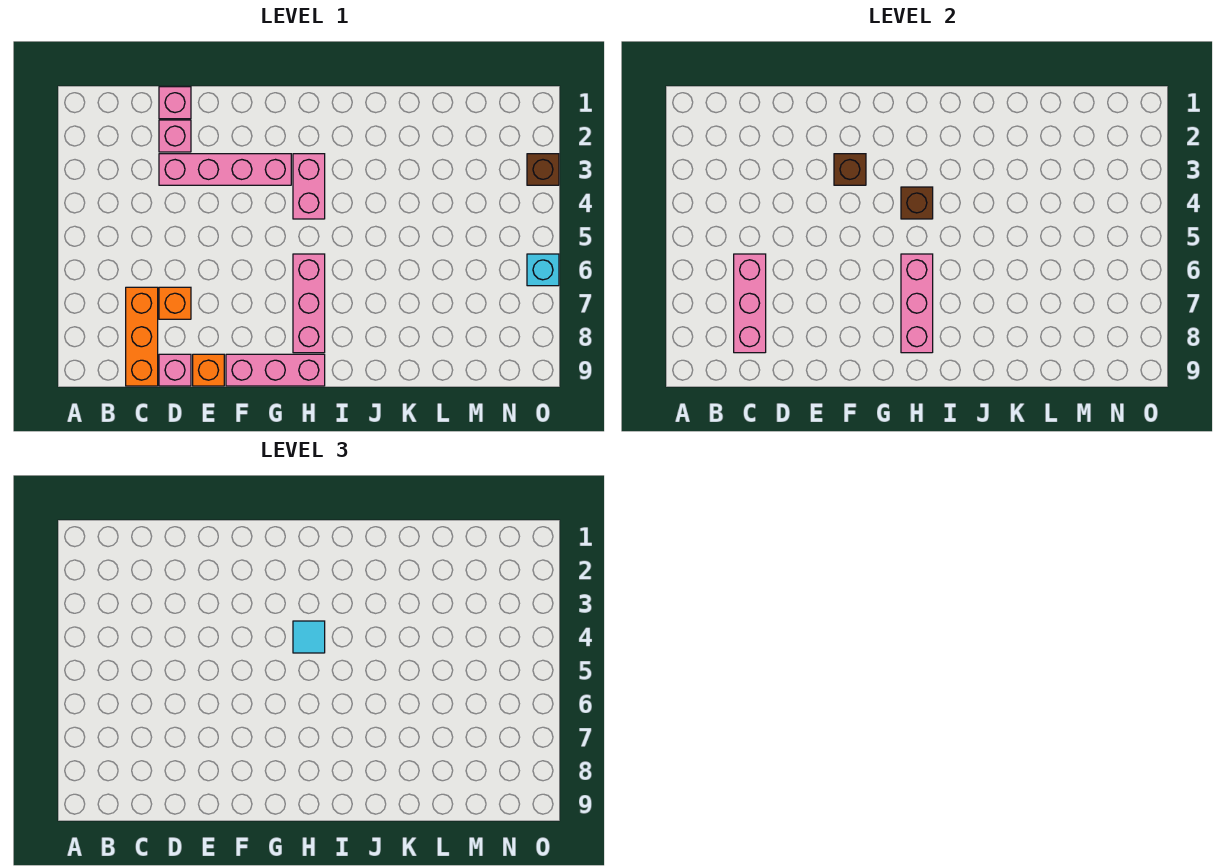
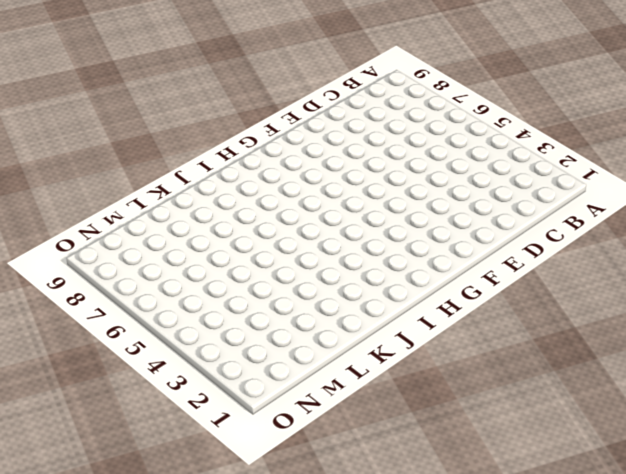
none -> orange 1x3 brick [126,287,158,386]
none -> pink 1x1 brick [159,87,191,119]
none -> pink 1x1 brick [159,120,191,152]

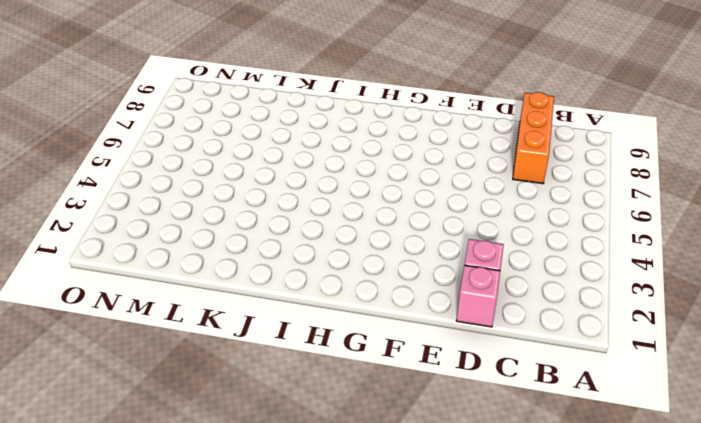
none -> pink 1x4 brick [159,154,291,185]
none -> orange 1x1 brick [159,287,191,319]
none -> pink 1x1 brick [159,354,191,386]

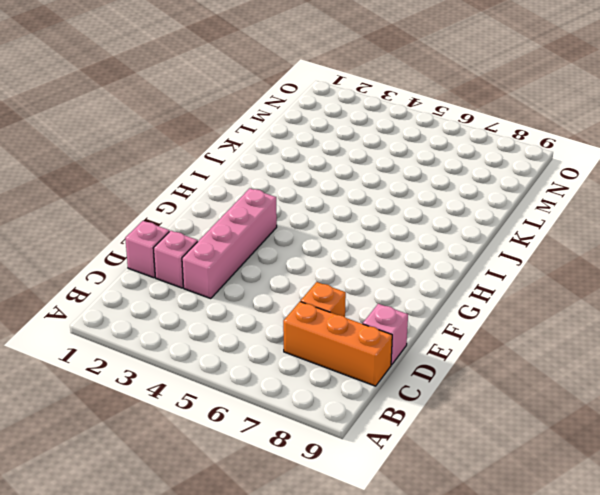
none -> orange 1x1 brick [193,354,224,386]
none -> pink 1x3 brick [226,354,325,386]
none -> pink 1x2 brick [293,154,325,219]

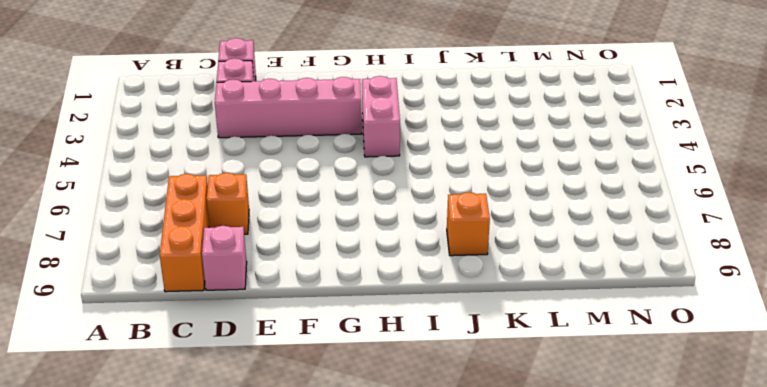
orange 1x1 brick [447,192,490,256] -> orange 1x1 brick moved to [193,354,224,386]
none -> pink 1x3 brick [226,354,325,386]
none -> pink 1x3 brick [293,254,325,353]
none -> brown 1x1 brick [527,154,559,185]

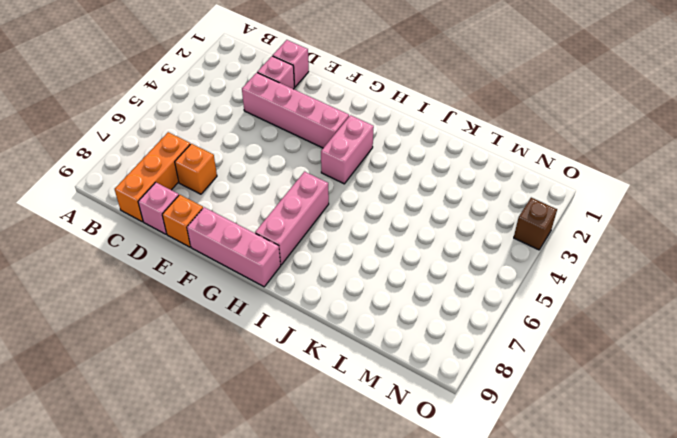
none -> cyan 1x1 brick [527,254,559,286]
none -> pink 1x3 brick [734,254,766,353]
none -> brown 1x1 brick [834,154,866,185]

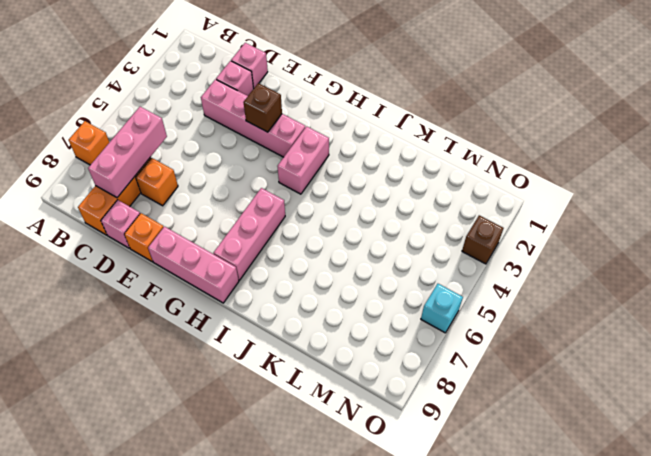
orange 1x1 brick [69,121,109,165] -> none
none -> brown 1x1 brick [901,187,933,219]
none -> pink 1x3 brick [901,254,933,353]
none -> cyan 1x1 tile [293,621,325,653]

